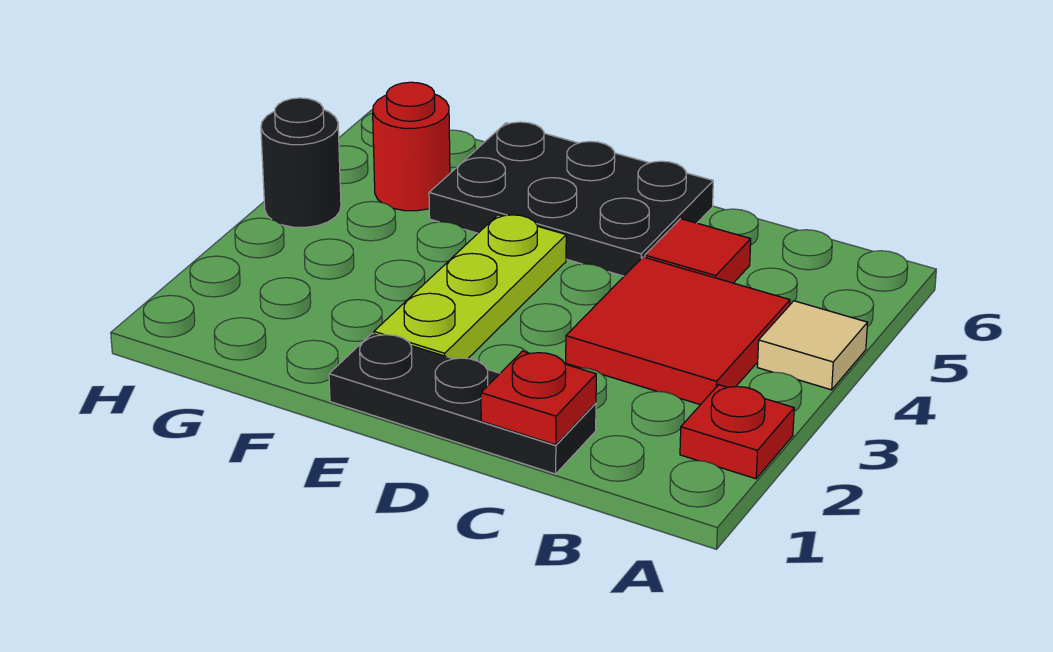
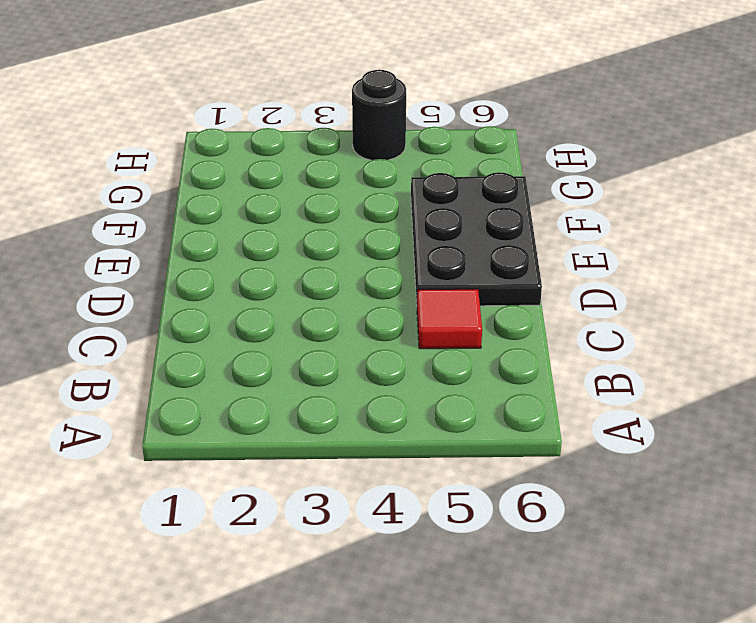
none -> red 1x1 plate [680,385,794,479]
none -> tan 1x1 tile [757,301,868,390]

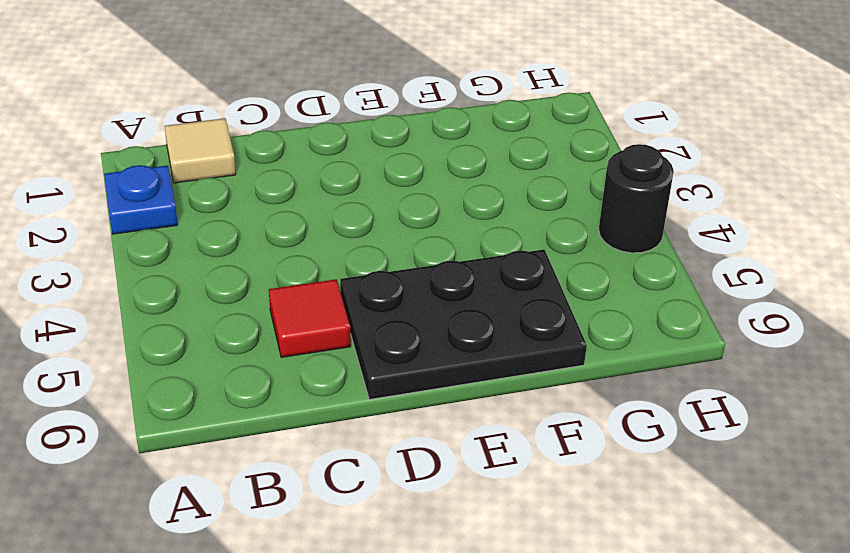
blue 1x1 plate [104,165,178,234] -> red 1x1 plate [680,385,794,479]
tan 1x1 tile [165,118,236,183] -> tan 1x1 tile moved to [757,301,868,390]
none -> red 2x2 tile [566,257,790,405]
none -> black 1x3 plate [329,334,596,474]

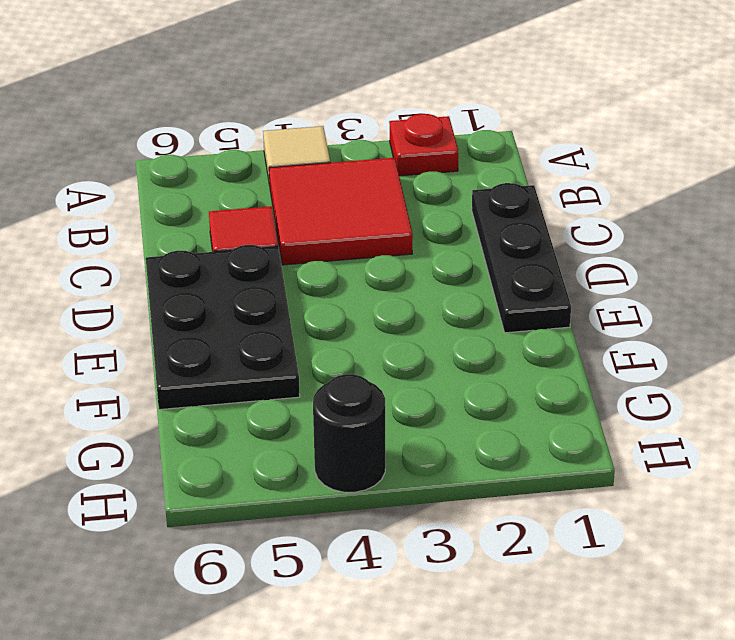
none -> lime 1x3 plate [374,215,566,359]
none -> red 1x1 round brick [373,82,450,211]

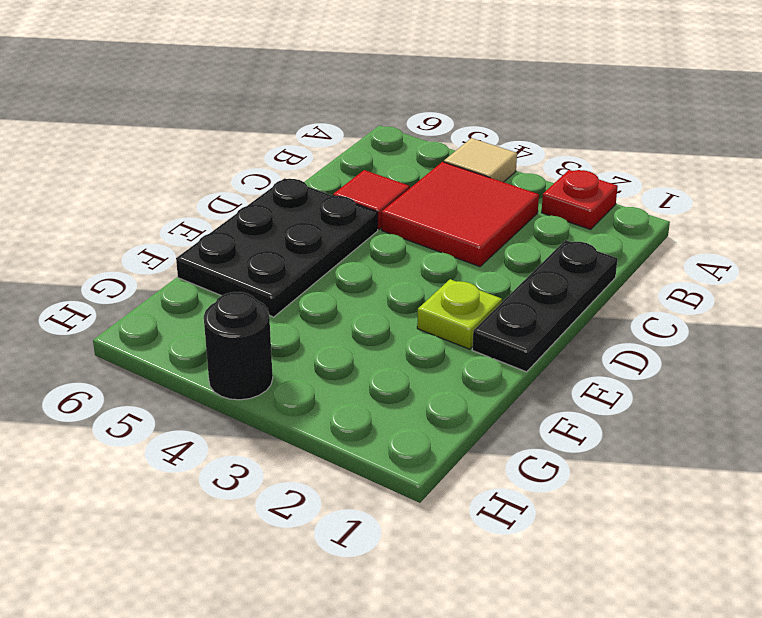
lime 1x1 plate [417,279,502,349] -> lime 1x3 plate [374,215,566,359]
none -> red 1x1 round brick [373,82,450,211]
none -> red 1x1 plate [481,351,596,445]

